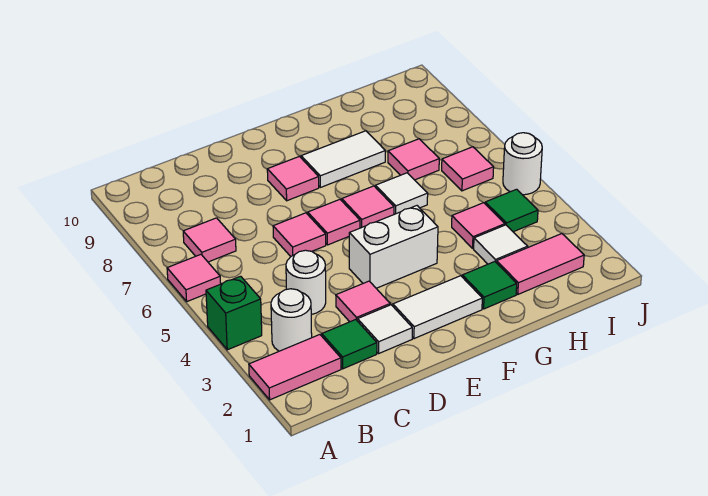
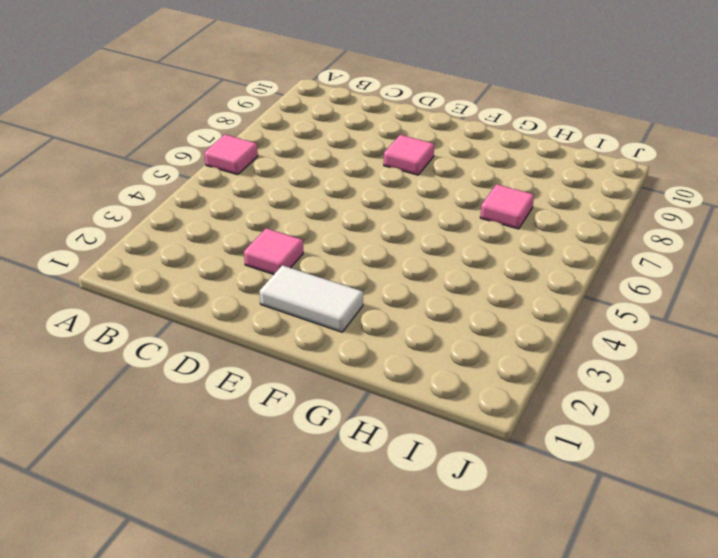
none -> pink 1x2 tile [249,335,341,400]
none -> green 1x1 brick [206,276,262,350]
none -> white 1x1 round brick [271,289,312,351]

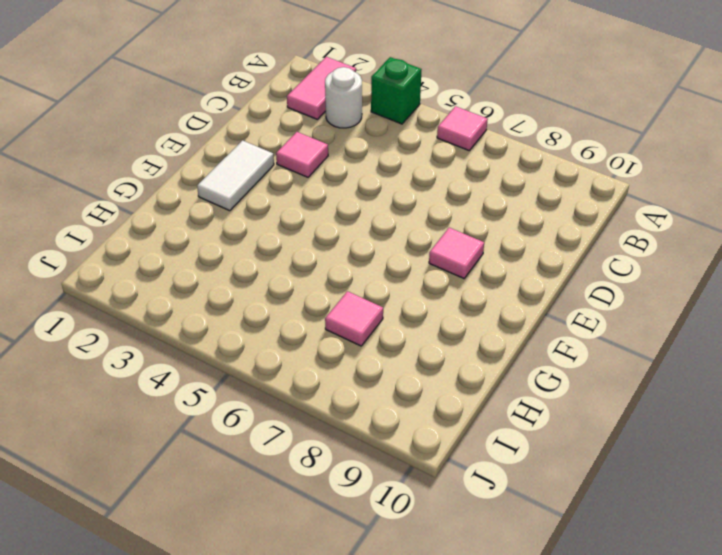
none -> pink 1x1 tile [183,218,236,262]
none -> green 1x1 tile [322,320,377,369]
none -> white 1x1 round brick [286,250,326,315]

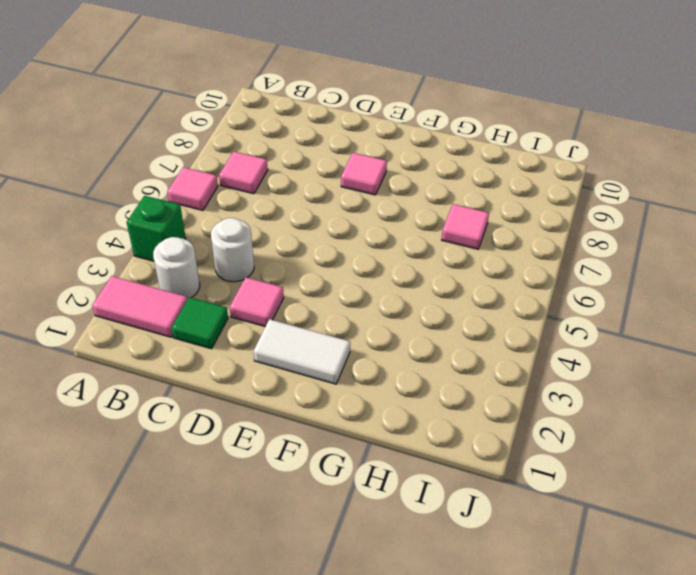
none -> white 1x1 tile [358,305,412,353]
none -> pink 1x1 tile [273,213,326,256]
none -> white 1x2 brick [349,206,438,288]

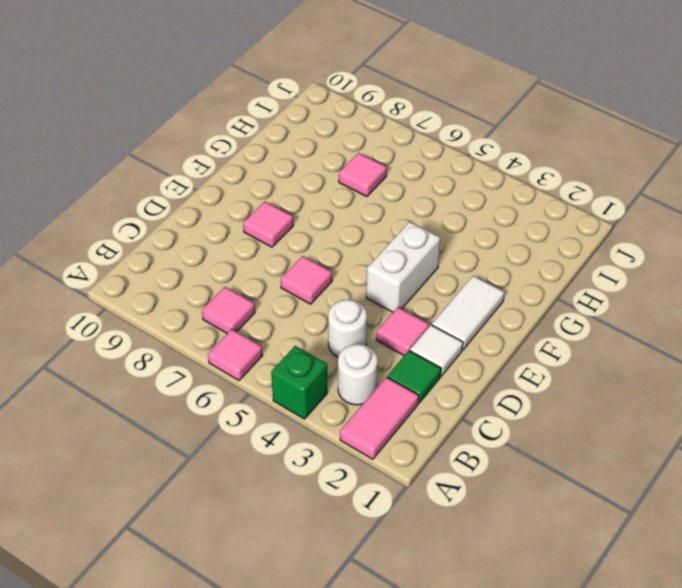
none -> pink 1x1 tile [308,200,360,245]
none -> pink 1x1 tile [342,186,394,228]
none -> white 1x2 tile [301,131,385,187]

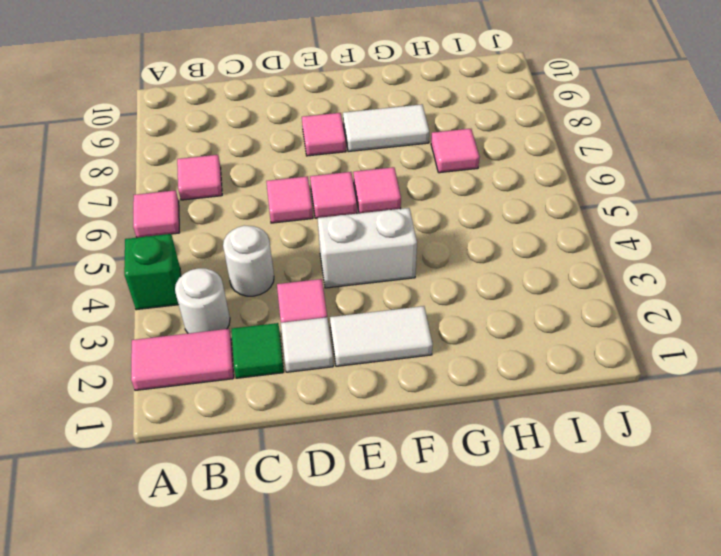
none -> green 1x1 tile [462,262,517,309]
none -> white 1x1 tile [376,173,428,214]
none -> pink 1x2 tile [496,233,584,294]

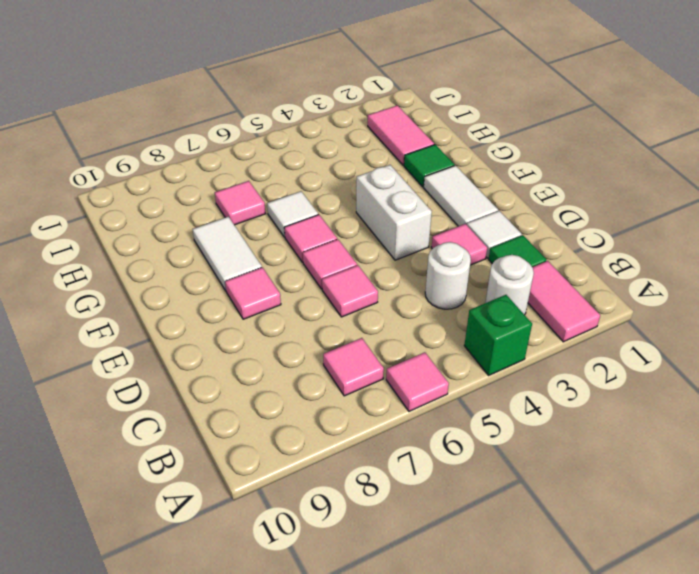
none -> white 1x1 tile [474,225,528,264]
none -> pink 1x1 tile [452,203,505,248]
none -> green 1x1 tile [485,189,538,232]

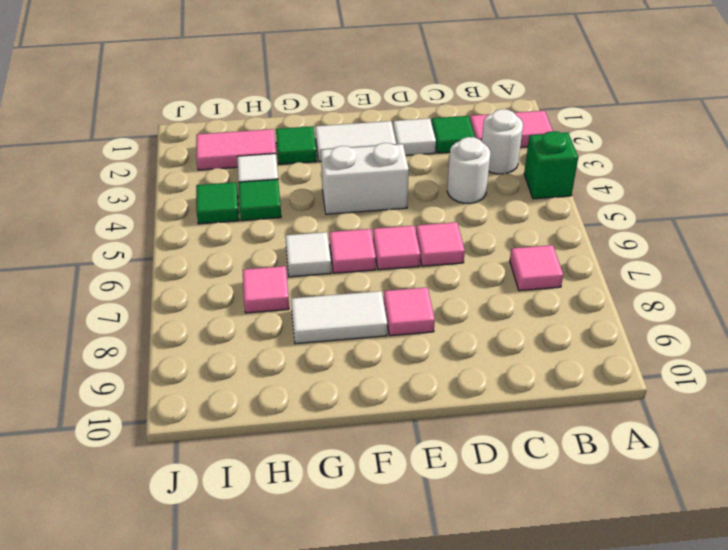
green 1x1 tile [238,179,281,221] -> pink 1x1 tile [452,203,505,248]
none -> pink 1x1 tile [167,255,221,301]
none -> pink 1x1 tile [336,281,390,322]
none -> pink 1x1 tile [442,147,494,191]

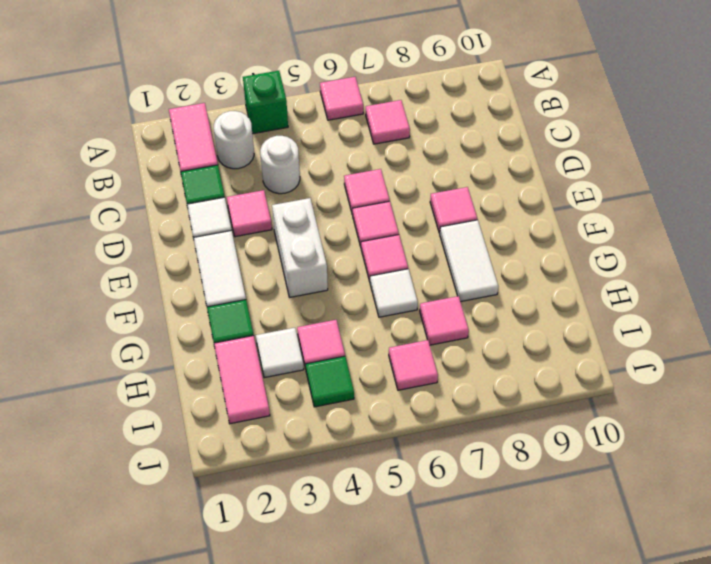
none -> white 1x1 round brick [503,133,542,195]

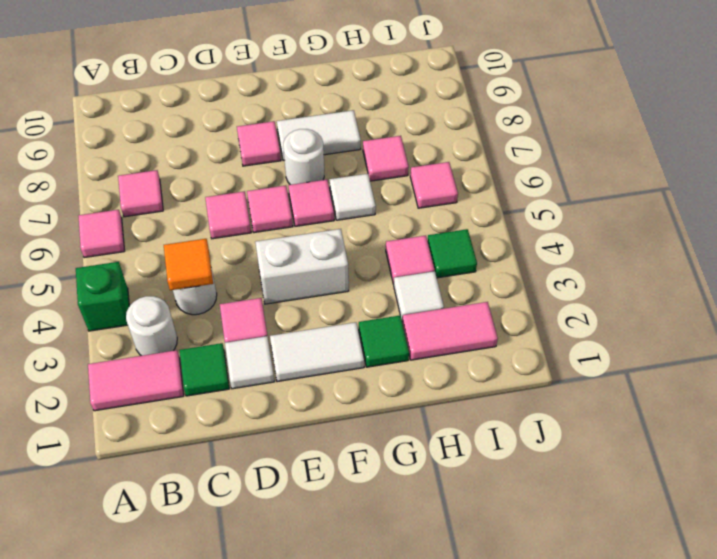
orange 1x1 tile [164,239,213,290] -> none
white 1x1 round brick [283,129,324,185] -> white 1x1 round brick moved to [503,133,542,195]

